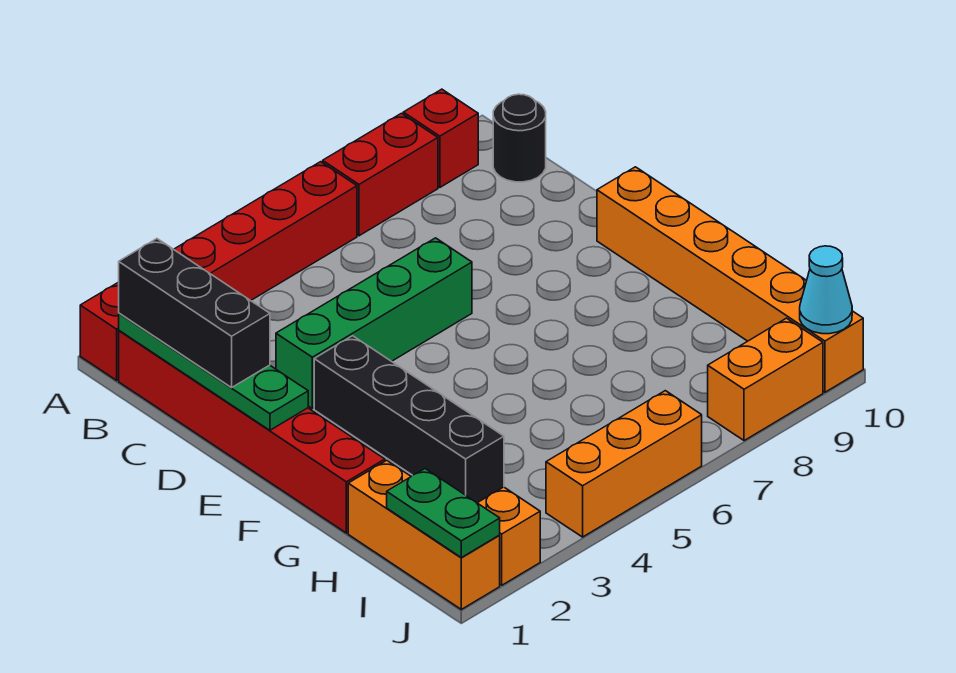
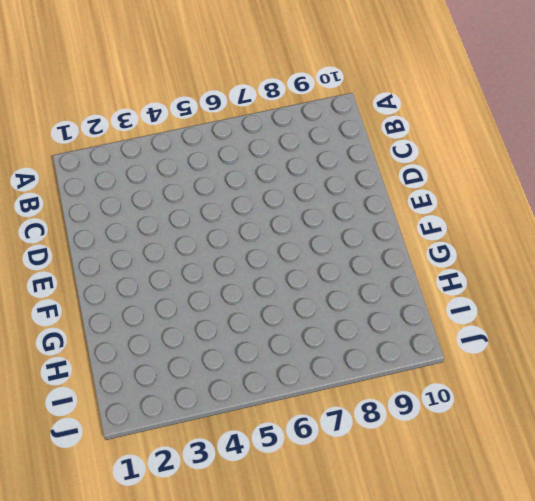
none -> red 1x6 brick [80,162,357,380]
none -> red 1x2 brick [323,113,438,236]
none -> red 1x1 brick [403,89,478,187]

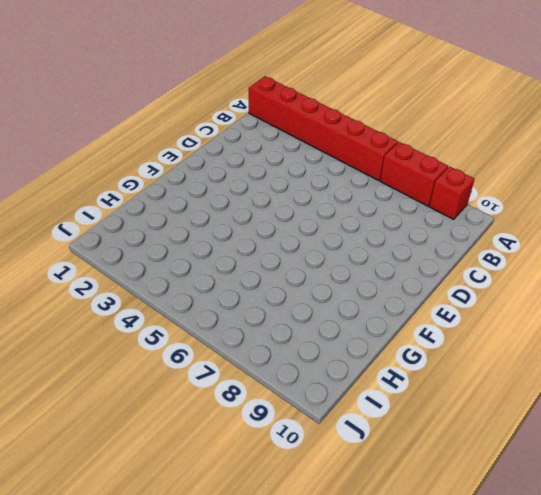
none -> red 1x6 brick [119,331,385,533]
none -> black 1x1 round brick [493,94,546,182]
none -> green 1x4 brick [276,238,472,408]

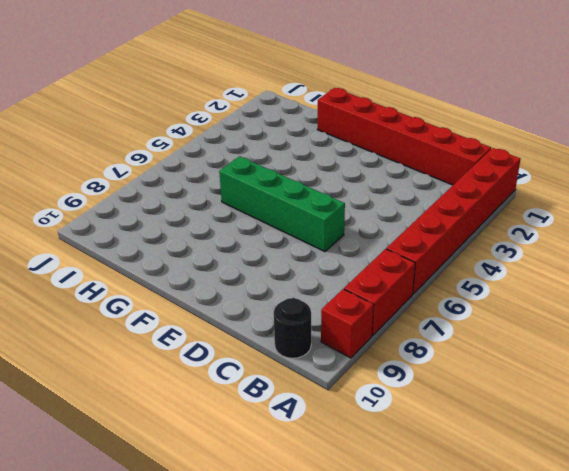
green 1x4 brick [219,156,345,252] -> green 1x4 brick turned to [276,238,472,408]
none -> black 1x4 brick [314,336,504,503]
none -> orange 1x6 brick [597,167,863,392]
none -> orange 1x3 brick [348,460,500,609]

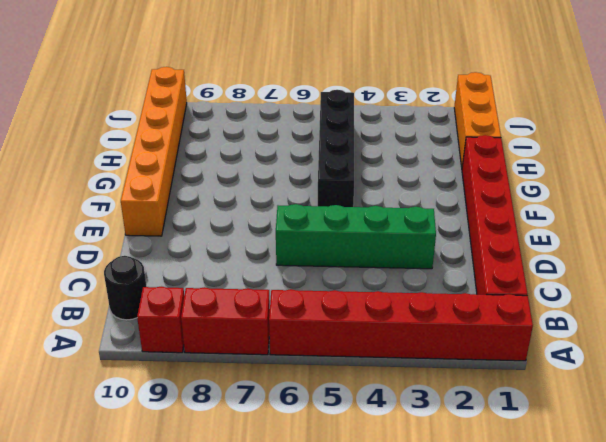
black 1x4 brick [318,90,354,207] -> black 1x4 brick moved to [314,336,504,503]
none -> orange 1x1 brick [478,487,540,585]
none -> orange 1x3 brick [546,391,702,537]
none -> orange 1x2 brick [708,318,823,441]

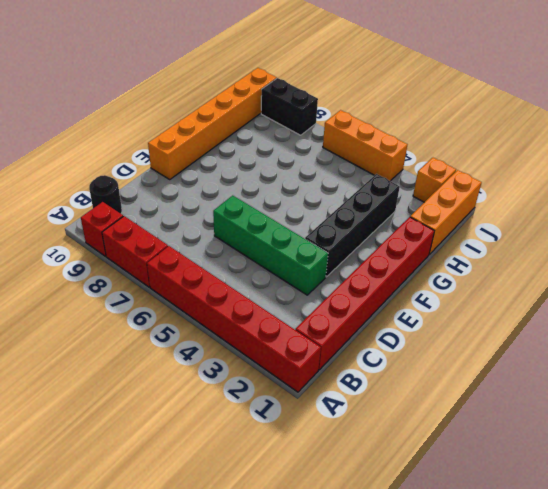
black 1x2 brick [261,78,318,135] -> orange 1x2 brick [708,318,823,441]
none -> green 1x4 plate [119,313,308,430]
none -> green 1x2 plate [387,469,500,557]
none -> cyan 1x1 cone [800,246,852,334]

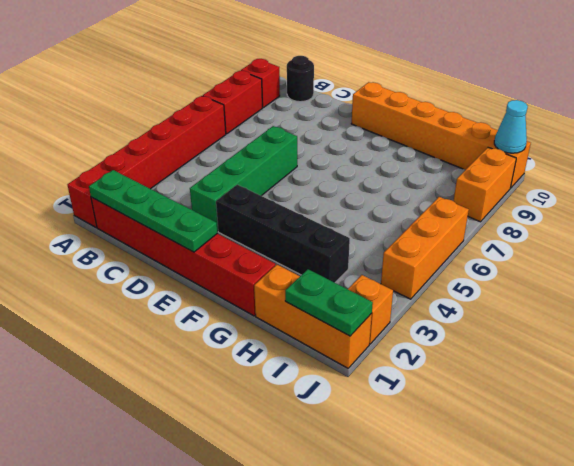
none -> black 1x3 brick [119,239,270,388]

